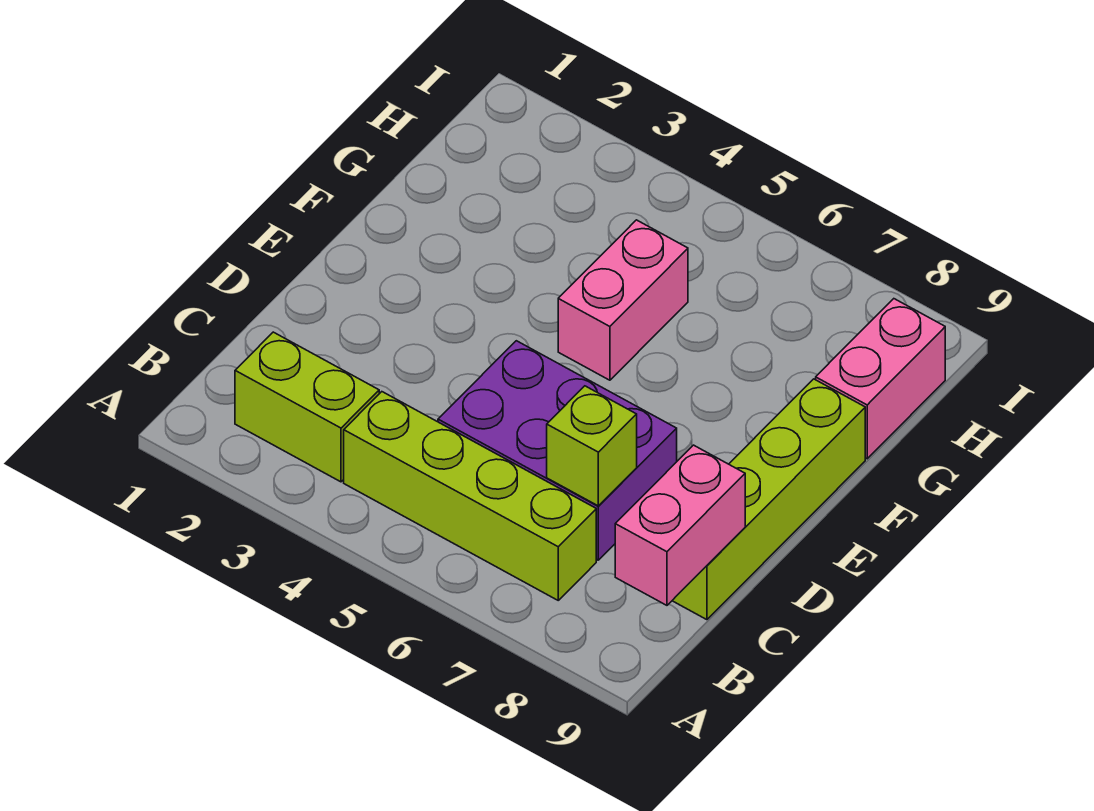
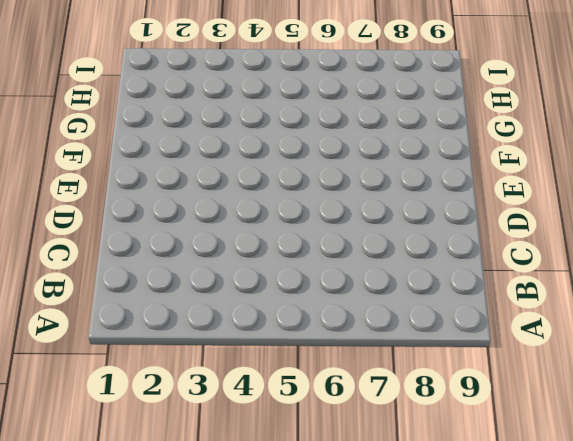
none -> lime 1x2 brick [235,332,379,482]
none -> lime 1x4 brick [344,392,596,600]

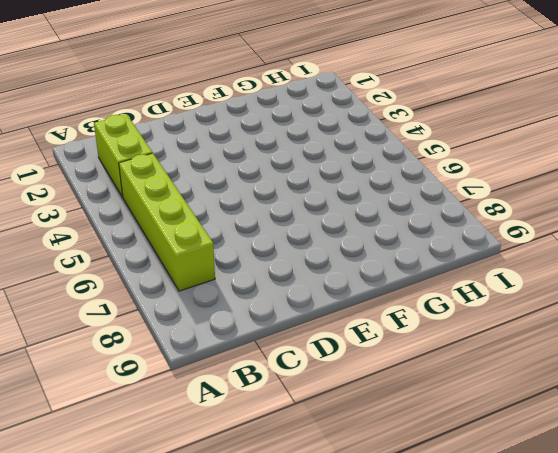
none -> purple 2x3 brick [438,341,677,560]
none -> lime 1x4 brick [672,379,865,620]

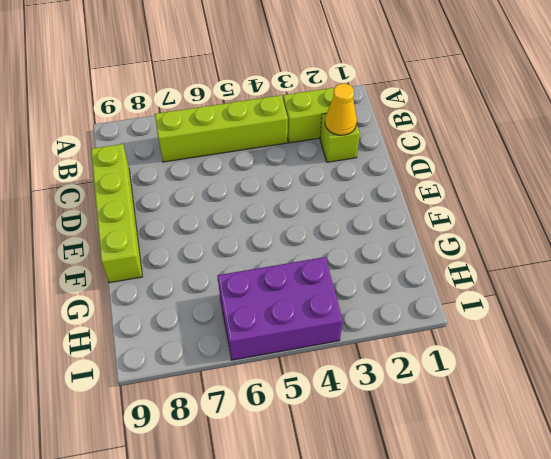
lime 1x1 brick [320,114,360,162] -> lime 1x1 brick moved to [547,386,637,506]
yellow 1x1 cone [325,84,357,135] -> none
purple 2x3 brick [217,257,343,360] -> purple 2x3 brick moved to [438,341,677,560]
none -> pink 1x2 brick [558,220,688,380]
none -> pink 1x2 brick [816,299,945,459]

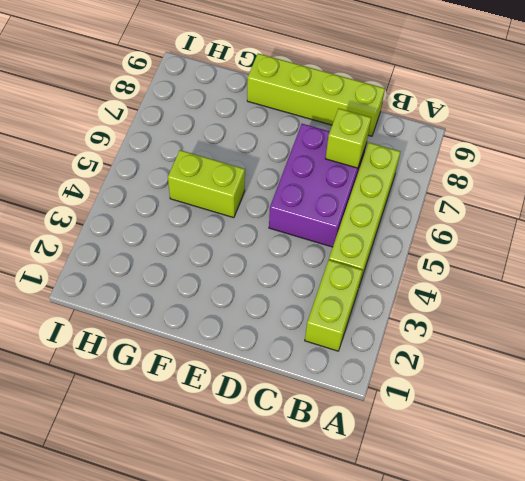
lime 1x2 brick [168,150,245,218] -> pink 1x2 brick [558,220,688,380]
none -> pink 1x2 brick [816,299,945,459]
none -> pink 1x2 brick [615,445,745,605]

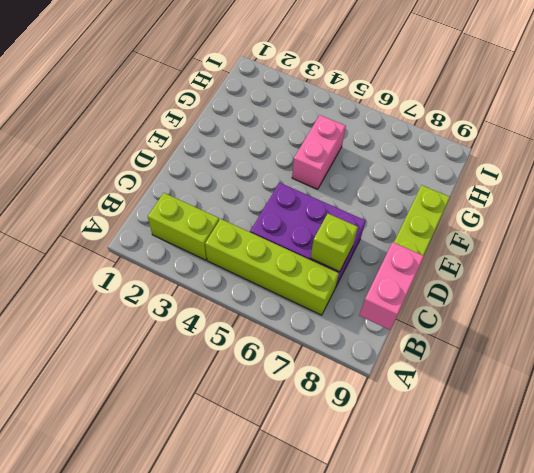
none -> pink 1x2 brick [816,299,945,459]

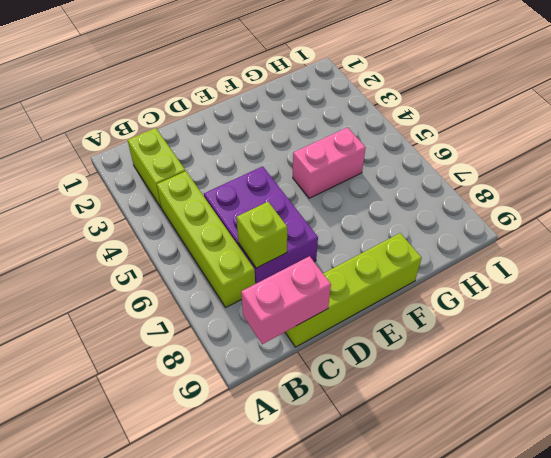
none -> pink 1x2 brick [816,299,945,459]

